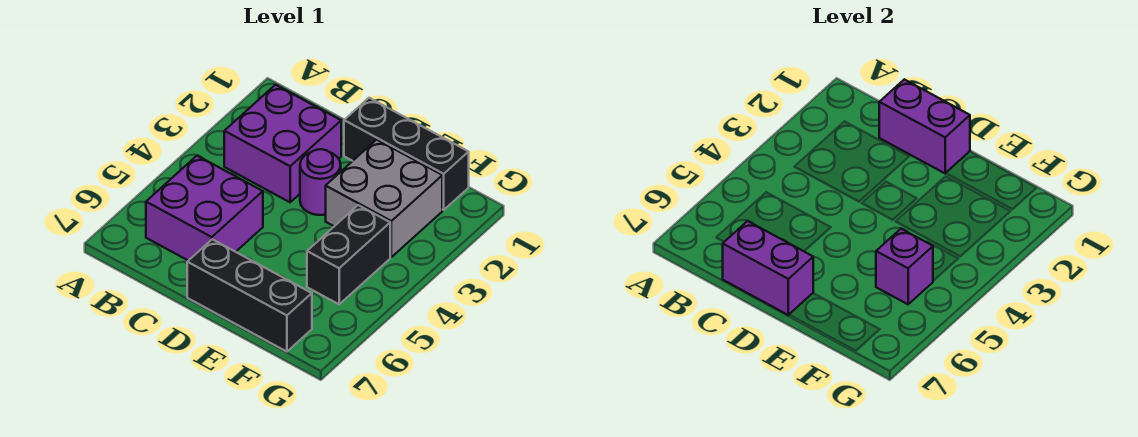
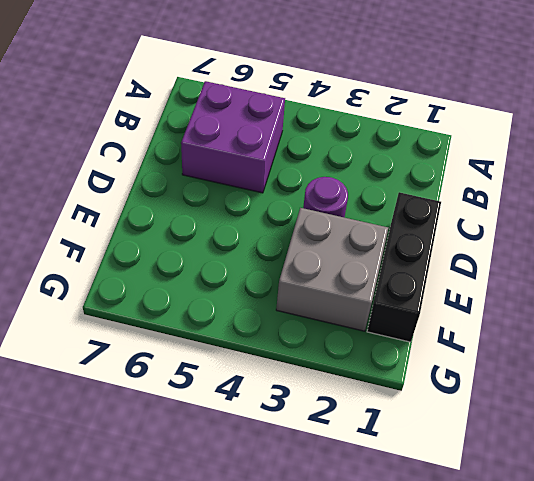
none -> purple 2x2 brick [224,85,341,202]
none -> black 1x3 brick [187,239,312,352]

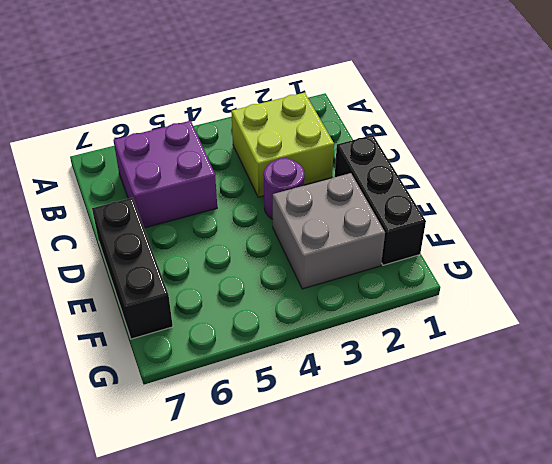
lime 2x2 brick [231,93,334,197] -> purple 2x2 brick [224,85,341,202]
none -> black 1x2 brick [307,205,390,304]
none -> purple 1x2 brick [879,79,970,173]

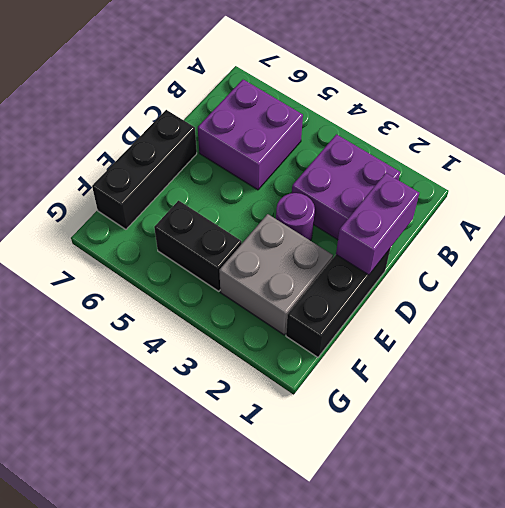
none -> purple 1x2 brick [723,221,813,315]
none -> purple 1x1 brick [876,229,933,304]

